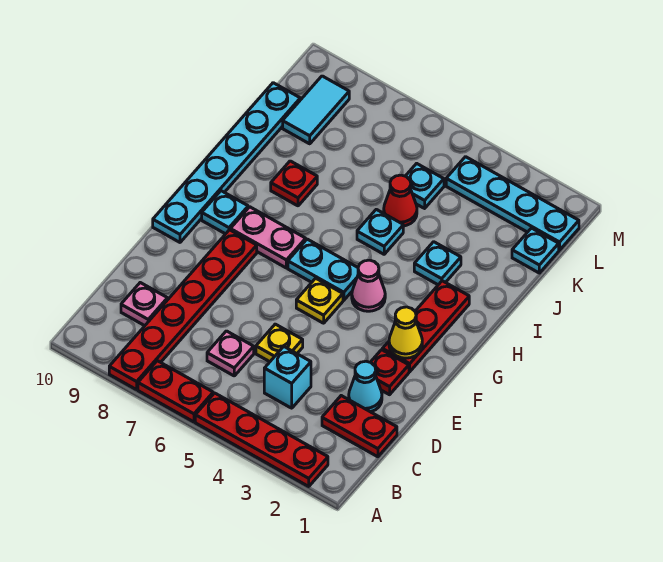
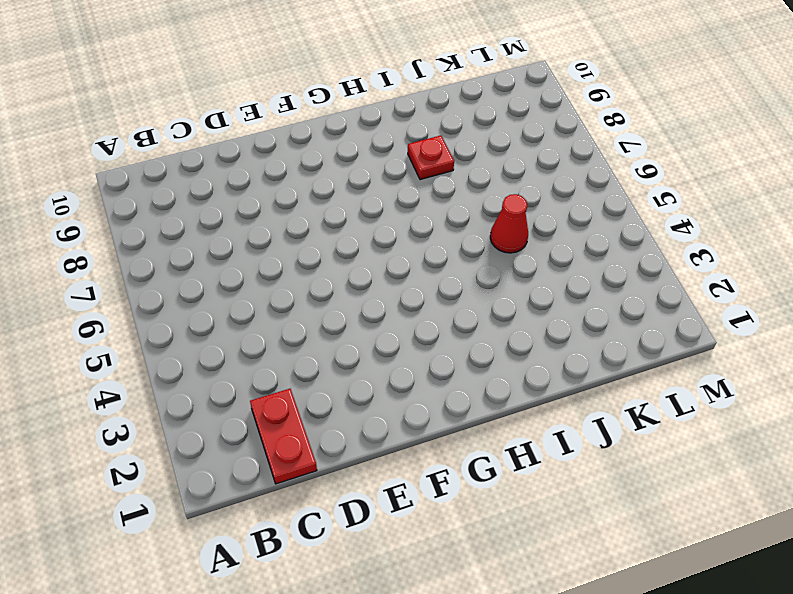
none -> red 1x4 plate [195,393,328,486]
none -> red 1x2 plate [138,361,213,422]
none -> red 1x6 plate [109,230,257,390]

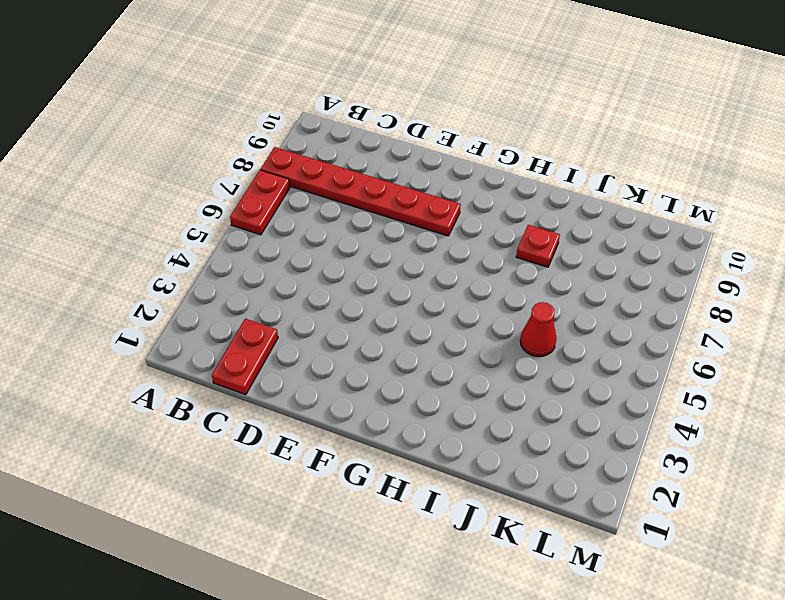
none -> red 1x4 plate [195,393,328,486]
none -> cyan 1x1 brick [264,347,311,408]
none -> pink 1x1 plate [207,331,254,376]

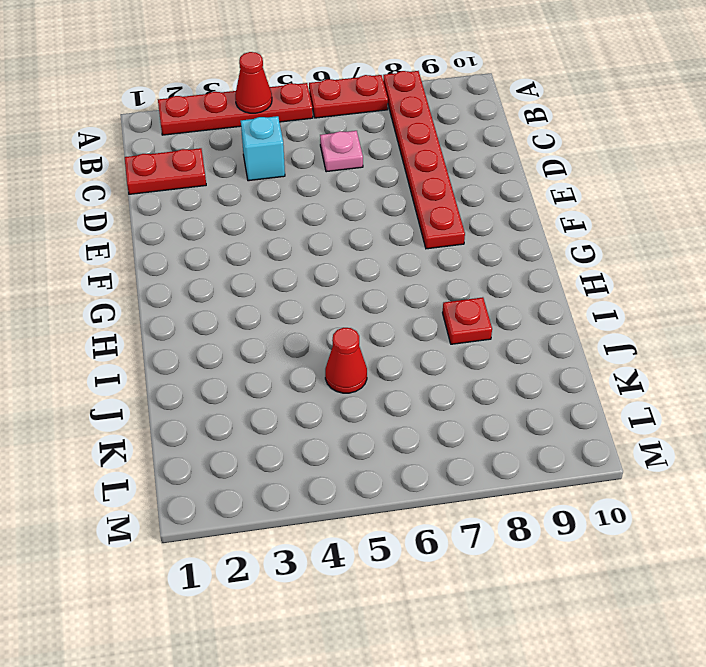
red 1x1 cone [235,52,272,113] -> none
none -> pink 1x1 plate [121,283,168,326]
none -> cyan 1x1 cone [349,361,382,412]
none -> yellow 1x1 plate [256,324,303,362]

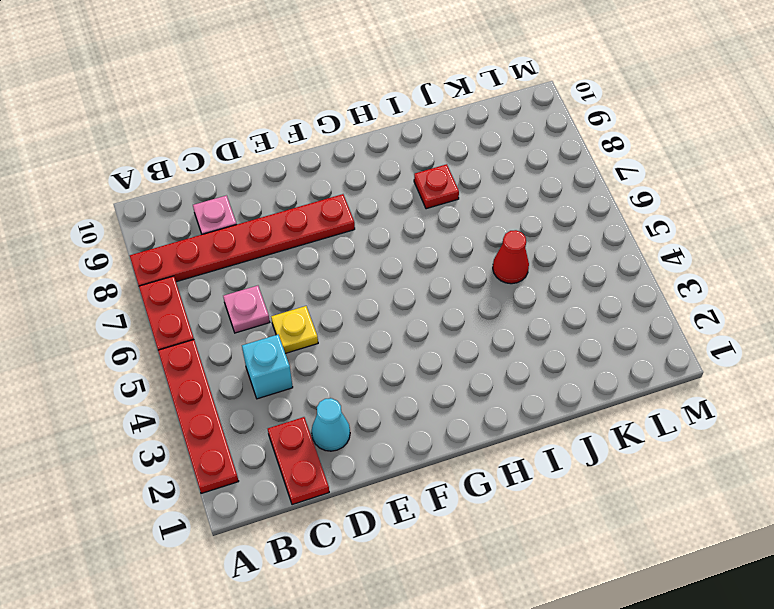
none -> red 1x1 plate [370,350,409,395]
none -> red 1x3 plate [382,281,469,372]
none -> yellow 1x1 plate [296,278,343,323]

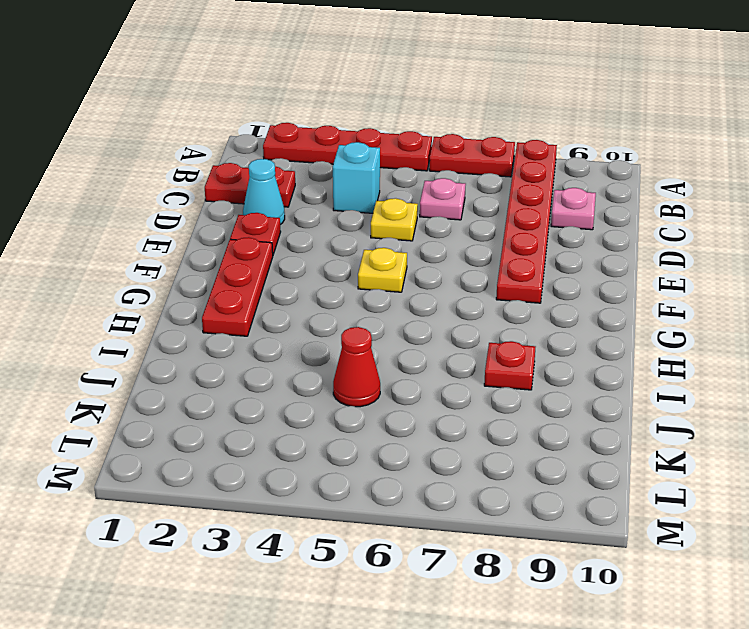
none -> cyan 1x6 plate [153,83,300,242]
none -> pink 1x1 cone [352,260,385,311]
none -> cyan 1x2 plate [288,239,358,300]

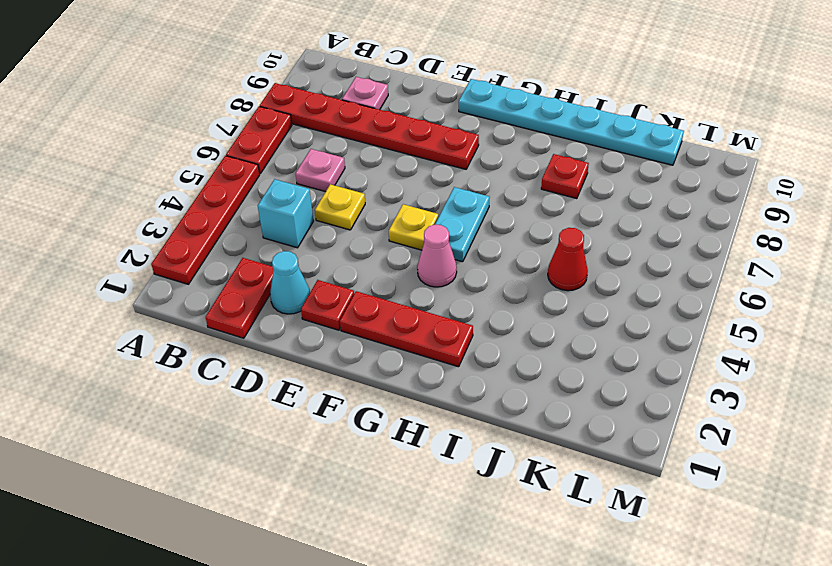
none -> pink 1x2 plate [230,207,306,268]
none -> cyan 1x1 plate [202,191,248,234]
none -> cyan 1x1 plate [414,242,461,285]

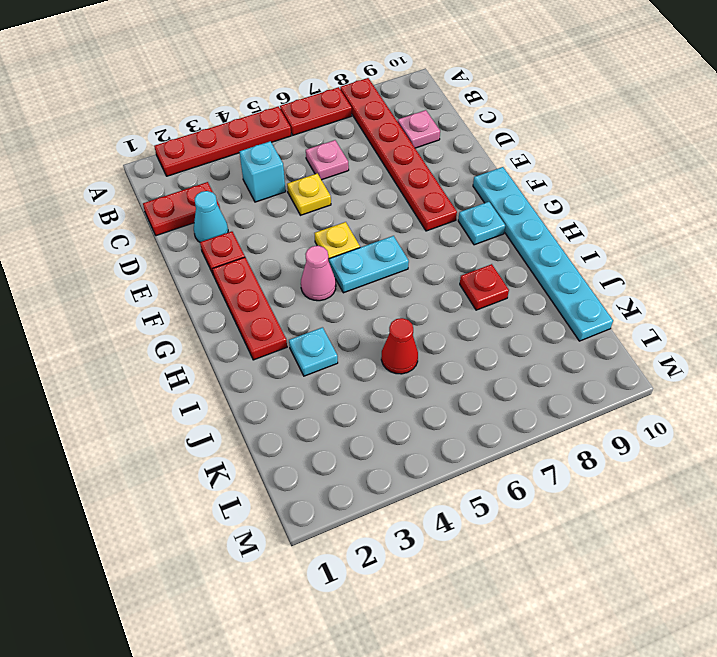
none -> pink 1x2 plate [230,207,306,268]
none -> cyan 1x1 plate [357,209,403,254]
none -> cyan 1x1 plate [512,228,559,273]

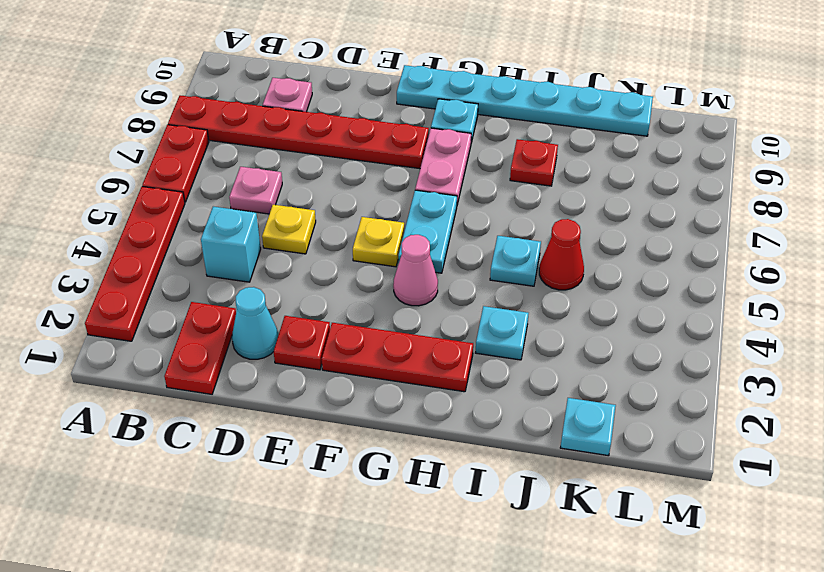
none -> cyan 1x1 plate [406,163,444,208]
none -> cyan 1x2 tile [283,76,349,144]
none -> cyan 1x4 plate [446,157,579,250]

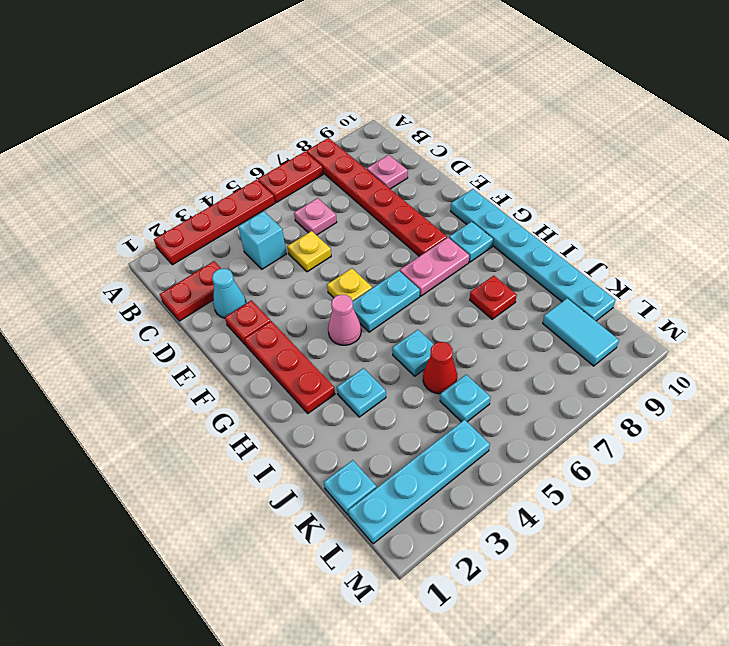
none -> yellow 1x1 cone [389,307,422,358]

